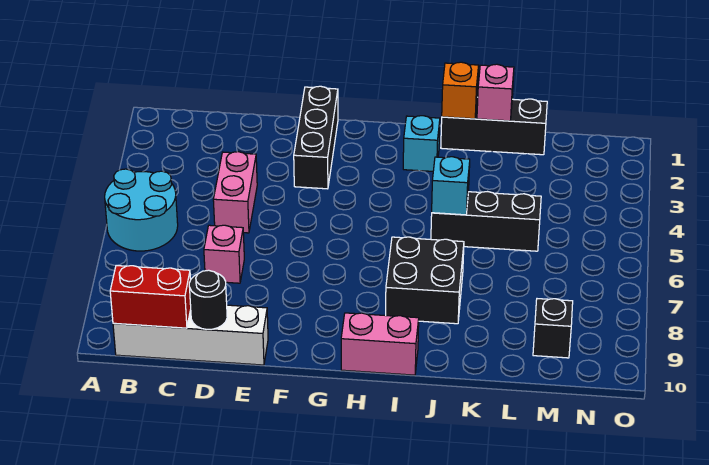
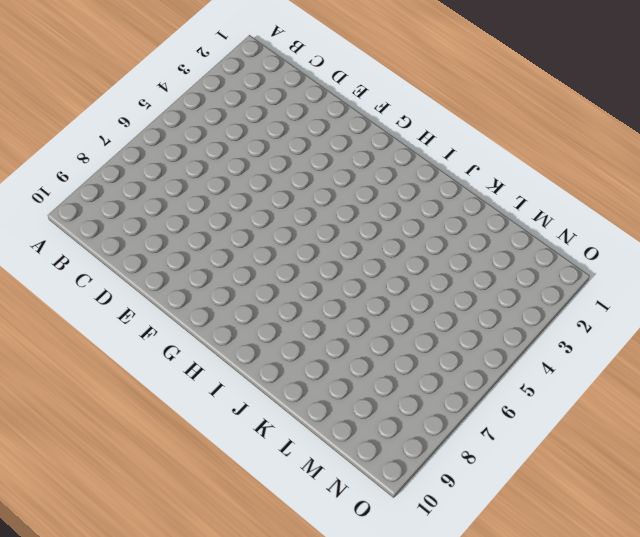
none -> cyan 2x2 round brick [105,169,178,251]
none -> white 1x4 brick [113,305,268,365]
none -> pink 1x2 brick [213,152,257,233]

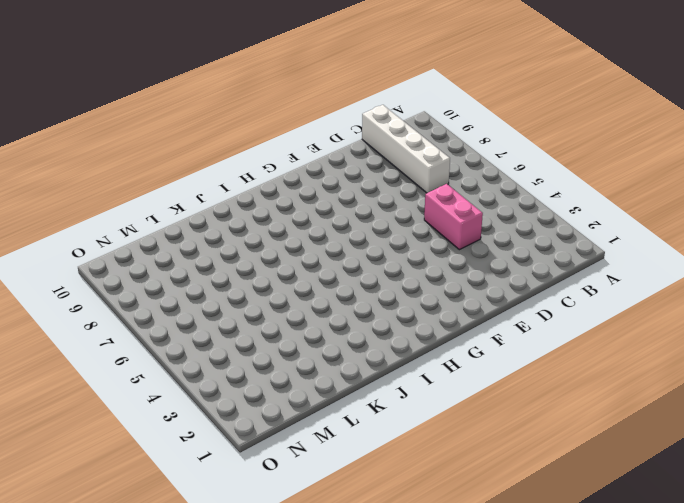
white 1x4 brick [362,105,450,193] -> white 1x4 brick turned to [113,305,268,365]
none -> cyan 2x2 round brick [105,169,178,251]
none -> pink 1x1 brick [204,225,244,283]
none -> black 1x3 brick [294,86,338,189]

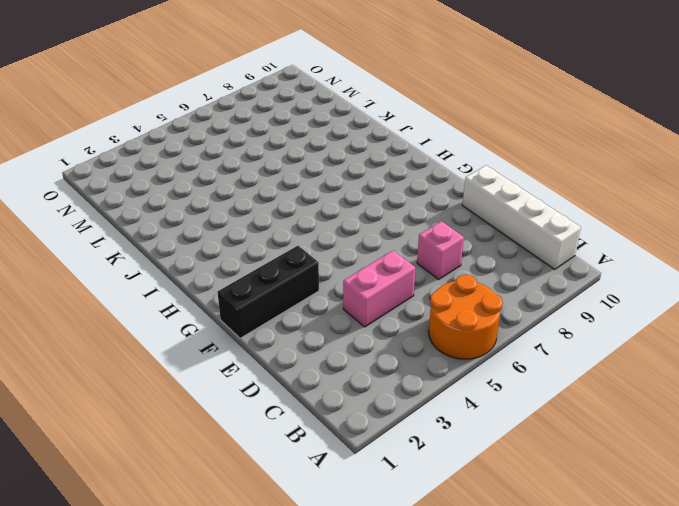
orange 2x2 round brick [429,275,503,359] -> cyan 2x2 round brick [105,169,178,251]
none -> pink 1x2 brick [341,313,419,375]
none -> cyan 1x1 brick [403,116,440,171]
none -> black 2x2 brick [386,237,464,324]

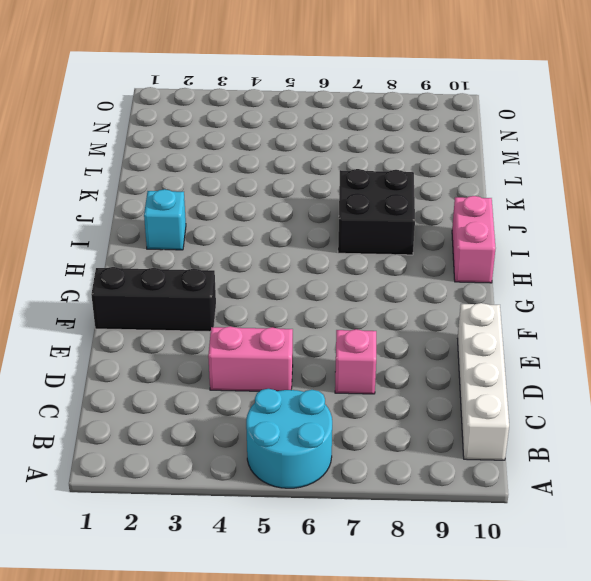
none -> black 1x3 brick [441,98,547,155]
none -> black 1x3 brick [431,192,541,251]
none -> black 1x1 brick [533,299,573,358]

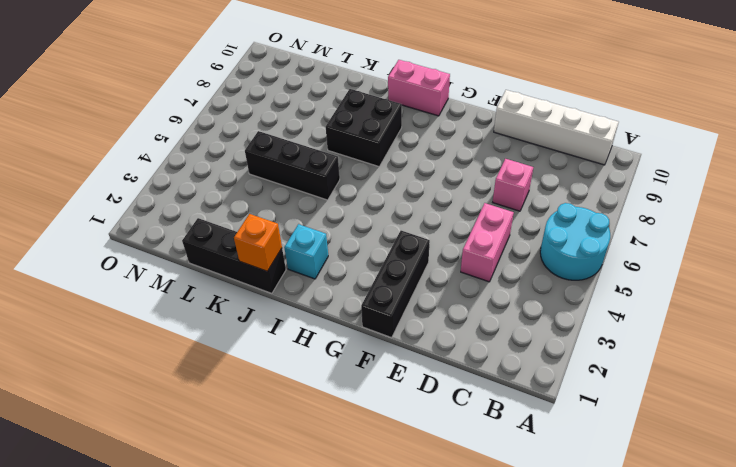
none -> black 1x1 brick [533,299,573,358]
none -> red 1x2 brick [110,266,191,328]
none -> black 1x1 round brick [189,270,227,329]

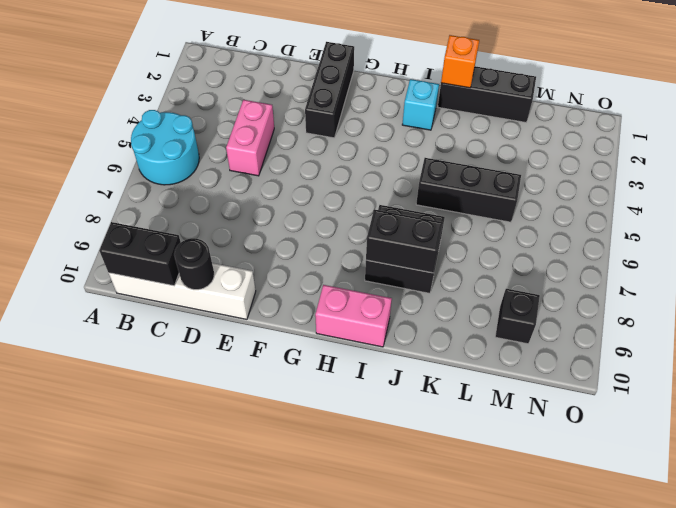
black 1x2 brick [99,222,181,286] -> red 1x2 brick [110,266,191,328]
black 1x2 brick [366,210,443,273] -> none
none -> pink 1x1 brick [204,225,244,283]
none -> cyan 1x1 brick [432,157,470,215]
none -> pink 1x1 brick [477,64,514,121]

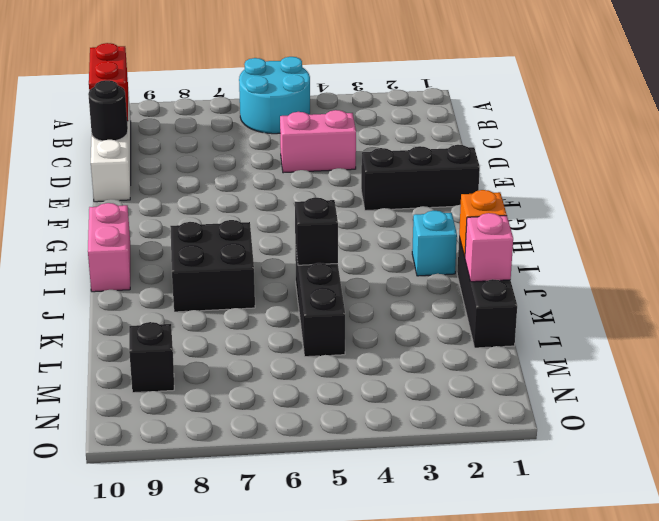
black 1x1 brick [295,198,338,265] -> cyan 1x1 brick [432,157,470,215]
none -> pink 1x1 brick [204,225,244,283]

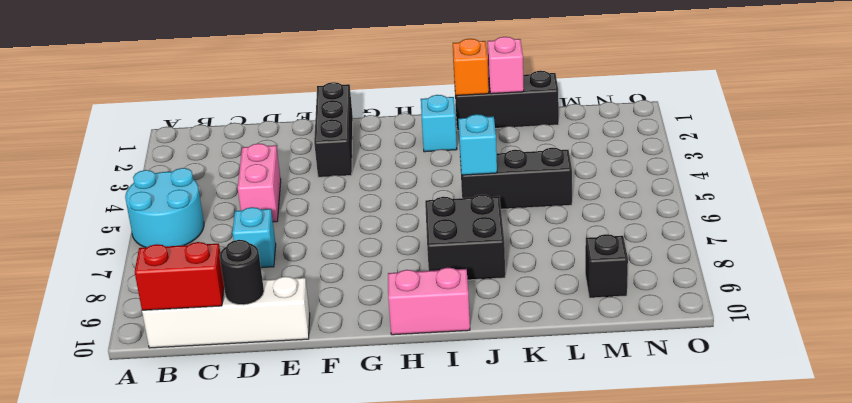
cyan 1x1 brick [232,207,276,268] -> pink 1x1 brick [204,225,244,283]

